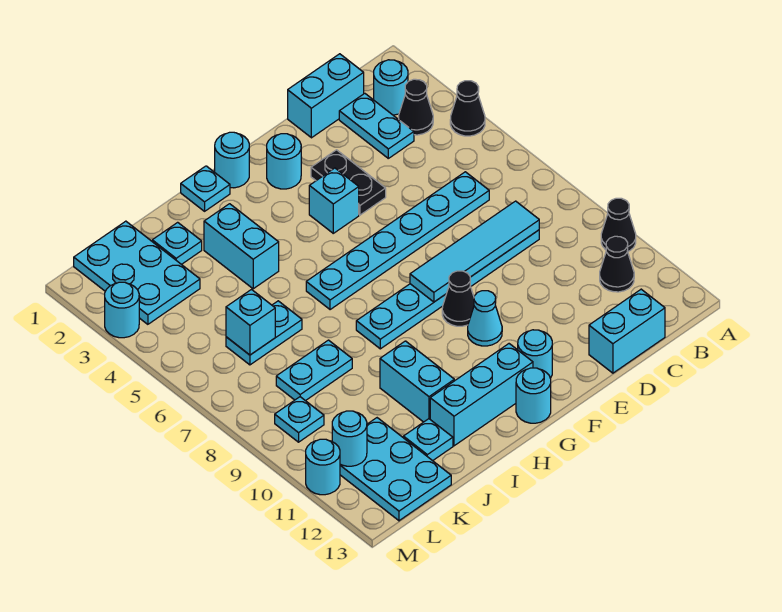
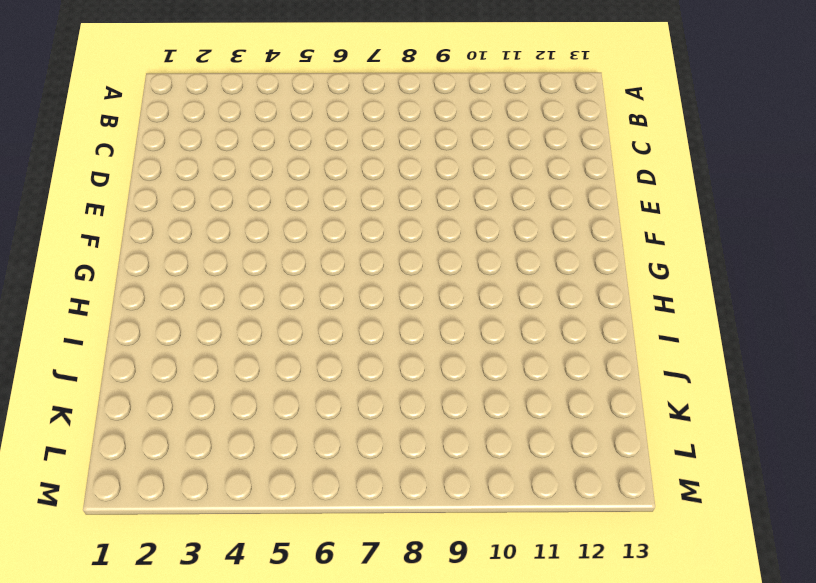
none -> black 1x1 cone [450,81,485,136]
none -> black 1x1 cone [601,198,636,251]
none -> cyan 1x1 round brick [374,60,408,115]
none -> black 1x1 cone [399,79,433,135]

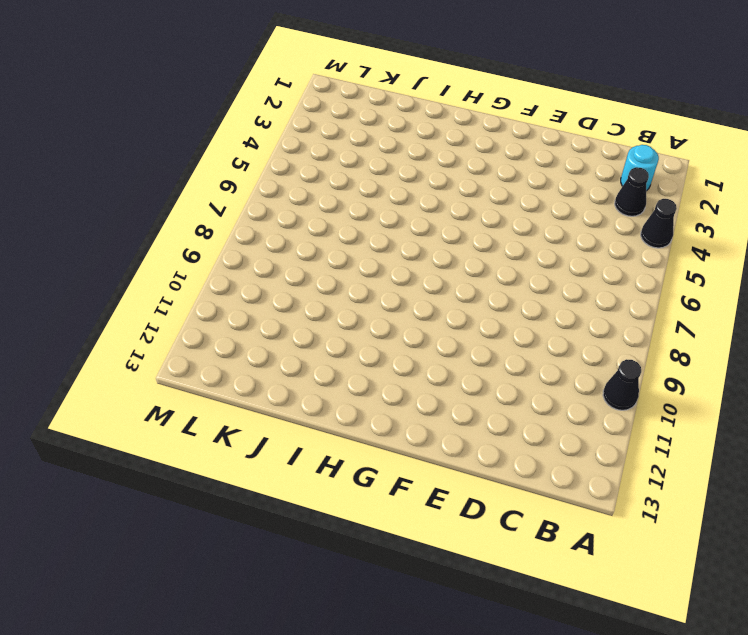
none -> black 1x1 cone [600,236,634,292]
none -> cyan 1x2 brick [288,54,364,138]
none -> cyan 1x2 plate [339,93,414,158]
none -> cyan 1x6 plate [306,172,489,310]

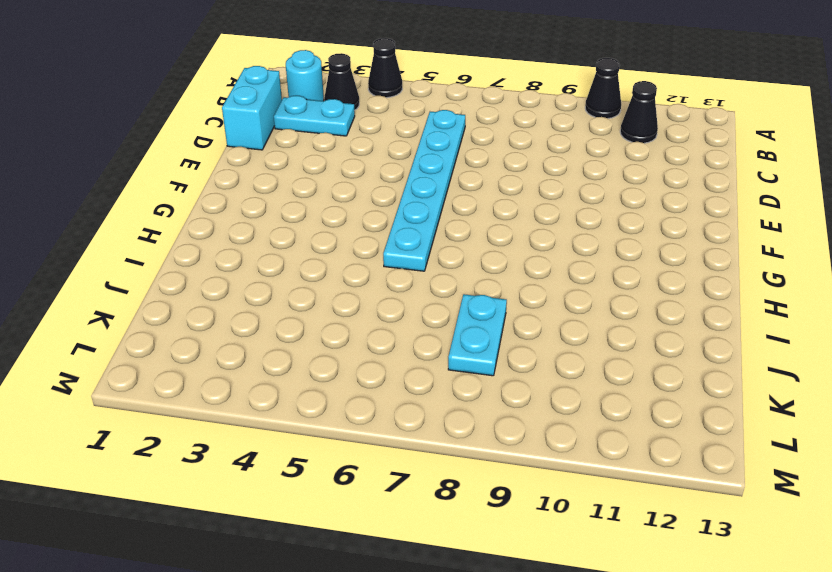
none -> cyan 1x6 plate [356,230,539,349]
none -> cyan 1x2 brick [589,289,665,373]
none -> black 1x2 plate [311,150,386,215]
none -> cyan 1x1 round brick [267,134,301,189]

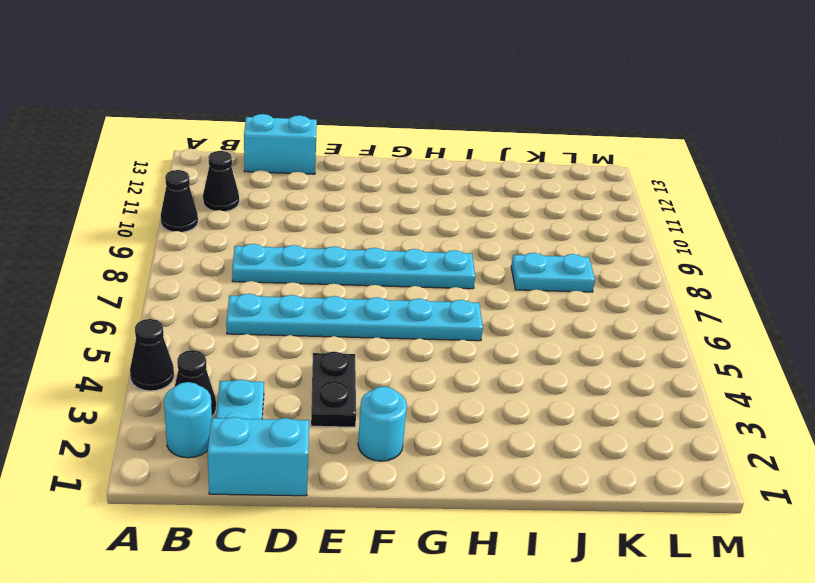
none -> cyan 1x1 brick [309,168,359,233]
none -> black 1x1 cone [442,271,474,326]
none -> cyan 1x1 cone [468,291,502,346]
none -> cyan 1x1 round brick [518,330,552,378]

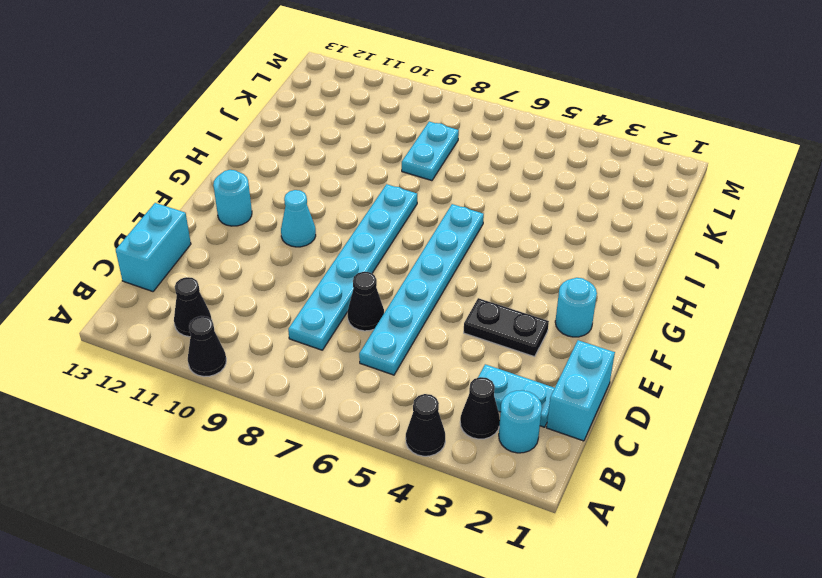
black 1x1 cone [348,272,384,331] -> black 1x1 cone moved to [442,271,474,326]
none -> cyan 1x1 brick [309,168,359,233]
none -> cyan 1x1 round brick [215,132,249,188]
none -> cyan 1x3 brick [430,344,533,446]
none -> cyan 1x1 round brick [516,368,551,423]

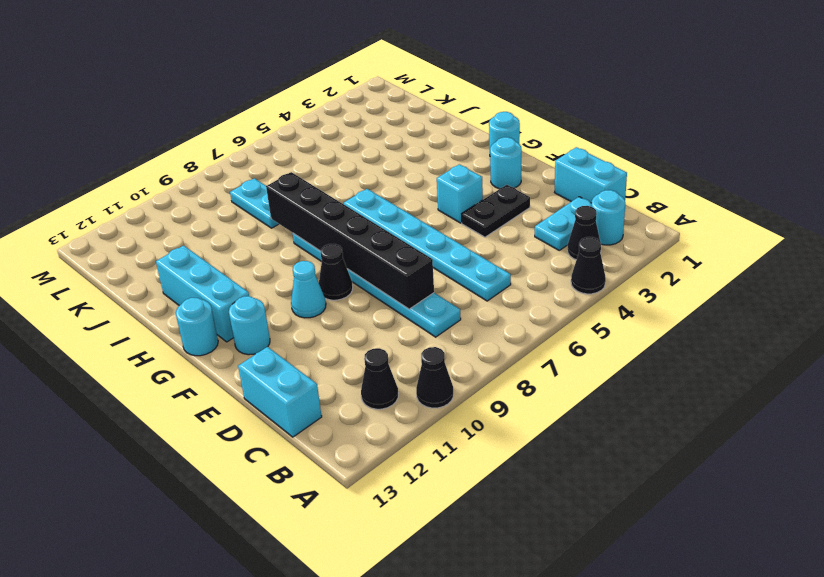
black 1x6 brick [266,172,434,309] -> cyan 1x4 tile [410,201,539,302]
none -> cyan 1x1 plate [181,166,230,211]
none -> cyan 1x2 brick [204,204,279,289]
none -> cyan 1x2 brick [380,341,454,422]
none -> cyan 1x1 plate [152,222,202,265]

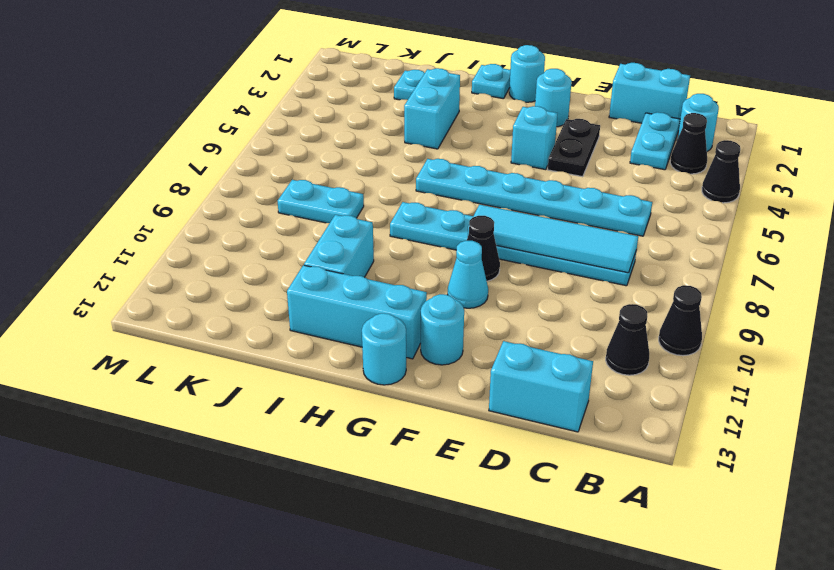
none -> cyan 1x2 plate [226,301,302,365]
none -> cyan 1x1 plate [403,419,453,461]
none -> cyan 2x3 plate [74,221,200,324]
none -> cyan 2x3 plate [340,418,451,521]

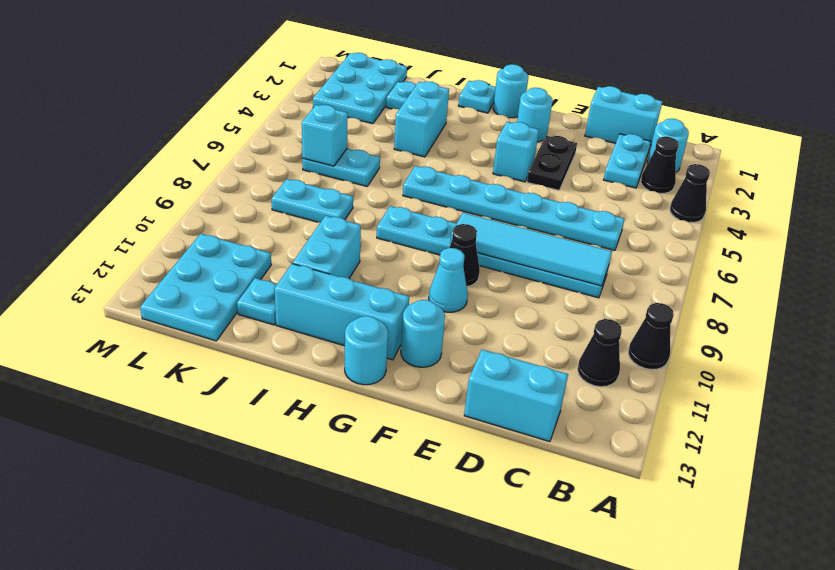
none -> cyan 1x1 plate [275,397,324,442]
none -> cyan 1x1 round brick [105,282,139,338]
none -> cyan 1x1 round brick [306,439,340,495]
none -> cyan 1x1 round brick [332,411,367,466]

